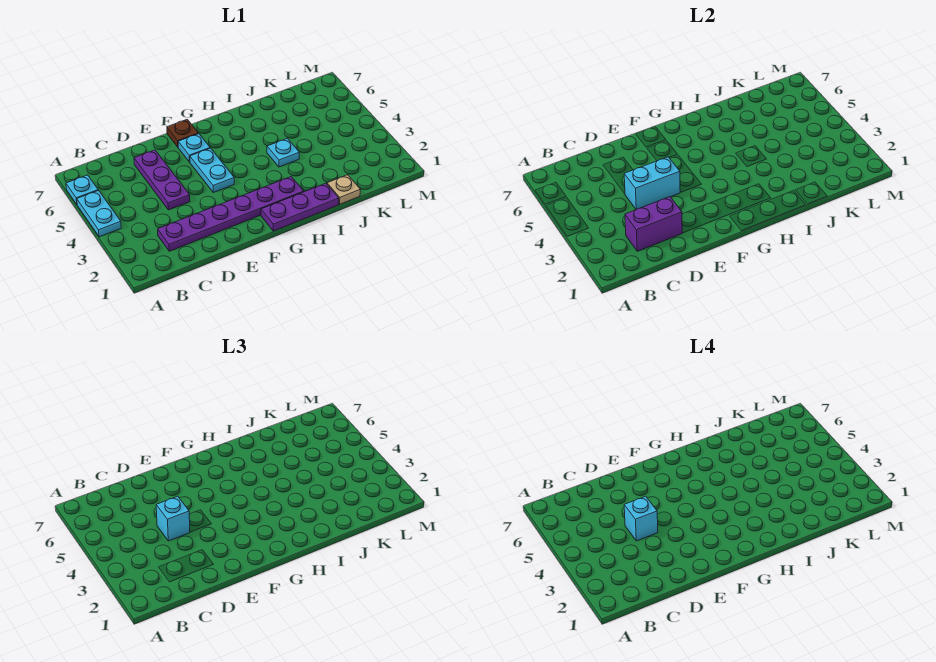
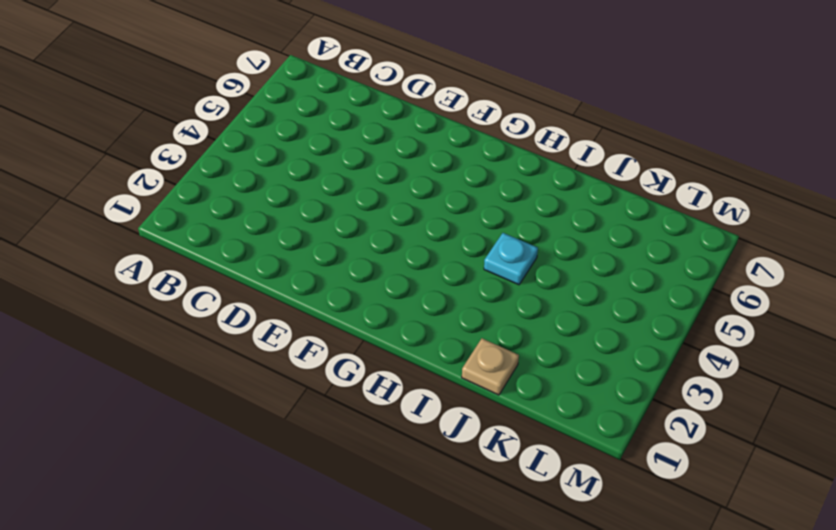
none -> cyan 1x2 plate [77,190,121,237]
none -> cyan 1x1 plate [66,175,98,204]
none -> purple 1x6 plate [158,177,304,251]

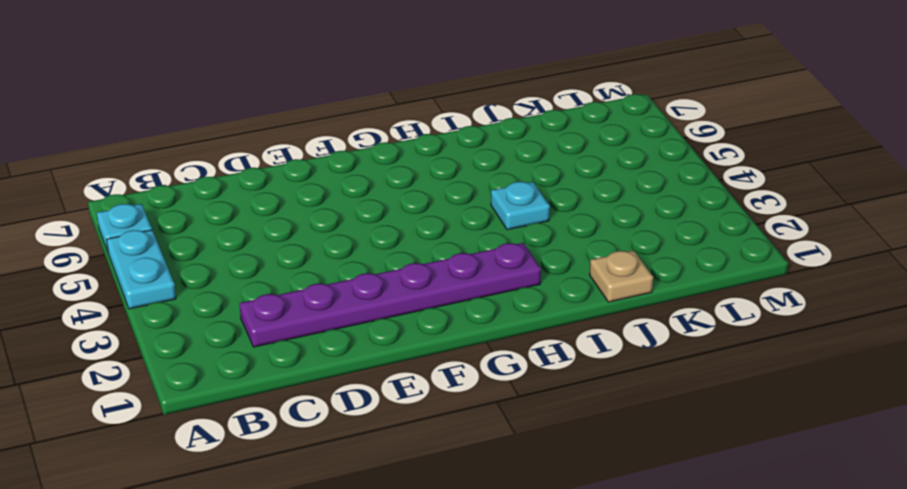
none -> purple 1x3 plate [134,150,190,210]
none -> cyan 1x2 plate [190,148,234,192]
none -> cyan 1x1 plate [178,134,210,162]

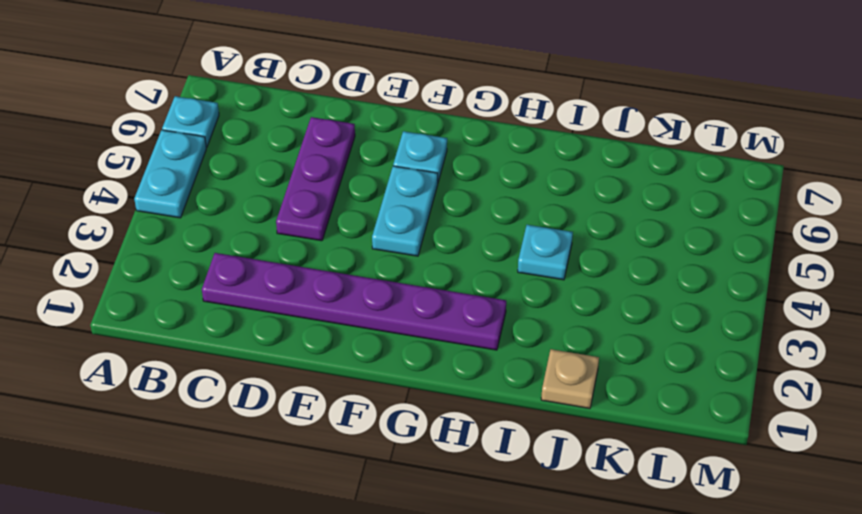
none -> brown 1x1 plate [167,119,198,147]
none -> purple 1x3 plate [261,183,339,231]
none -> purple 1x2 brick [625,197,682,251]

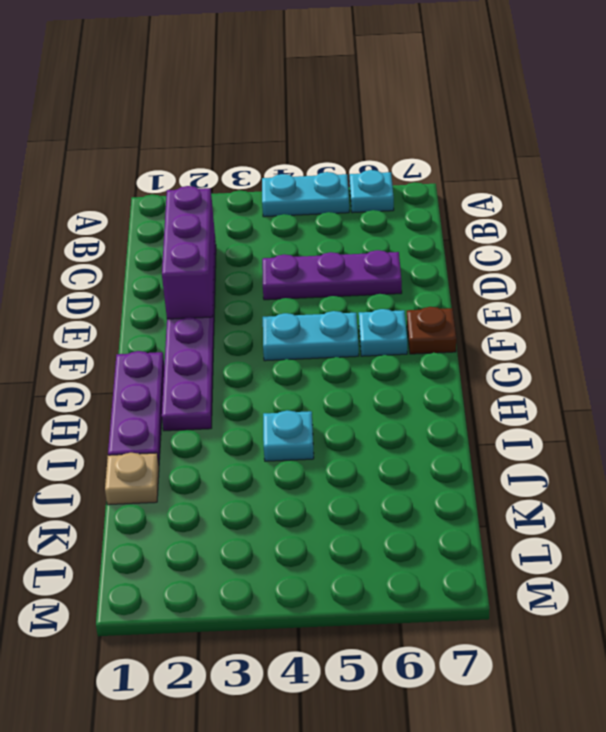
purple 1x3 brick [162,186,215,319] -> purple 1x2 brick [625,197,682,251]
none -> cyan 1x2 brick [624,157,680,210]
none -> cyan 1x1 brick [156,496,190,541]
none -> cyan 1x1 brick [624,496,658,541]

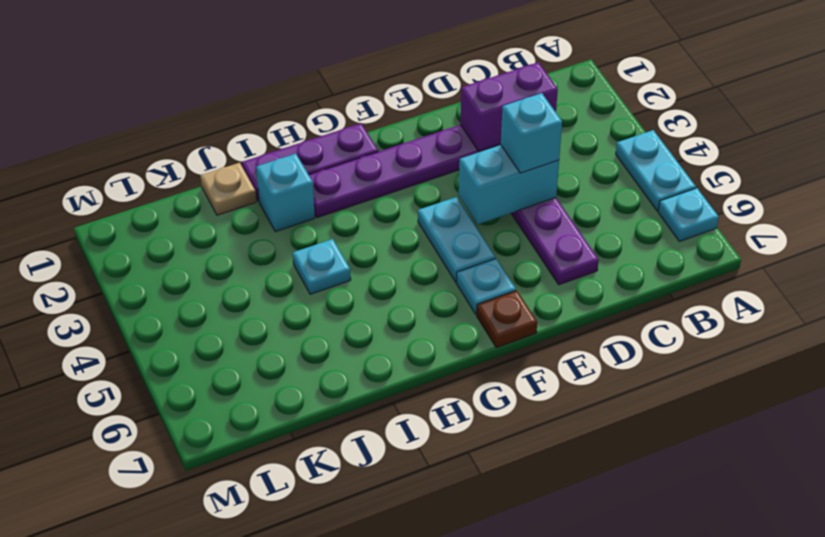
cyan 1x1 brick [256,154,315,232] -> cyan 1x1 brick moved to [624,496,658,541]

